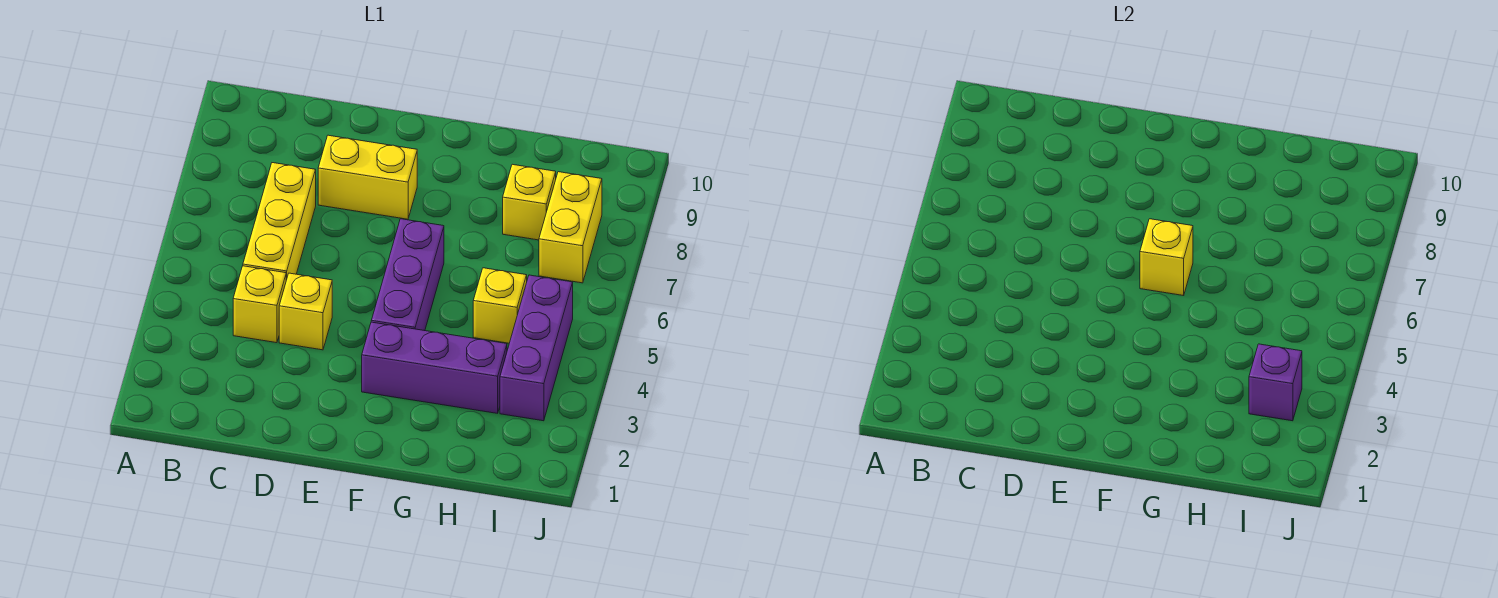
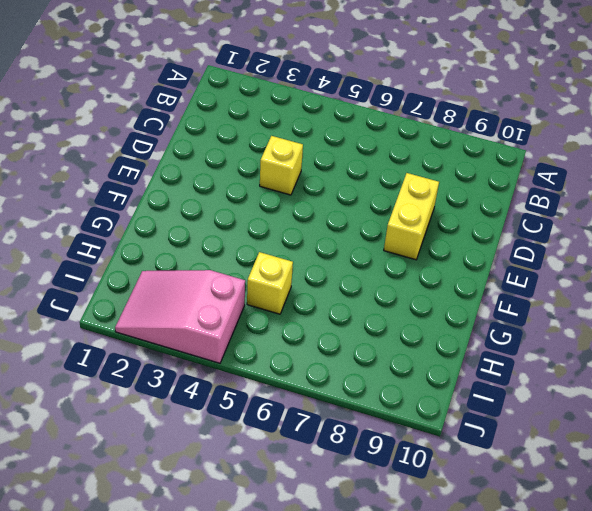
pink 2x3 slope [115,270,245,363] -> purple 1x3 brick [500,275,573,421]
none -> yellow 1x1 brick [233,266,286,343]
none -> yellow 1x3 brick [243,163,316,280]
none -> purple 1x3 brick [362,322,507,413]

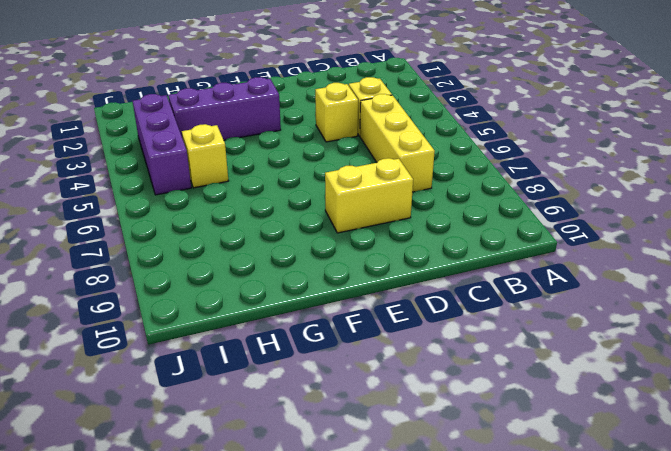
none -> purple 1x3 brick [371,219,444,331]
none -> yellow 1x1 brick [503,164,556,240]
none -> yellow 1x2 brick [539,172,602,283]

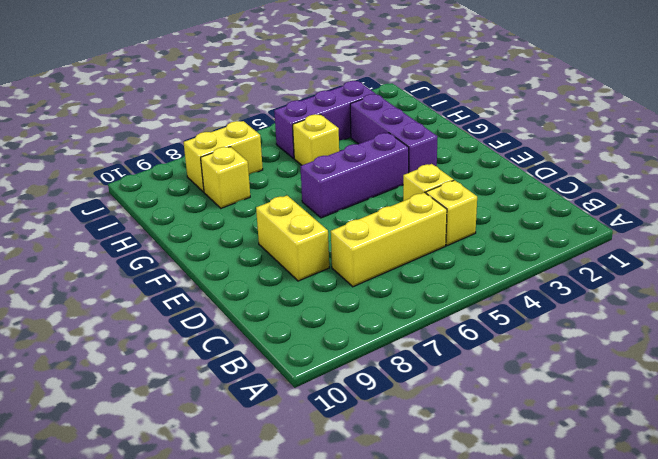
none -> yellow 1x1 brick [1140,219,1193,296]
none -> purple 1x1 brick [1249,344,1302,421]

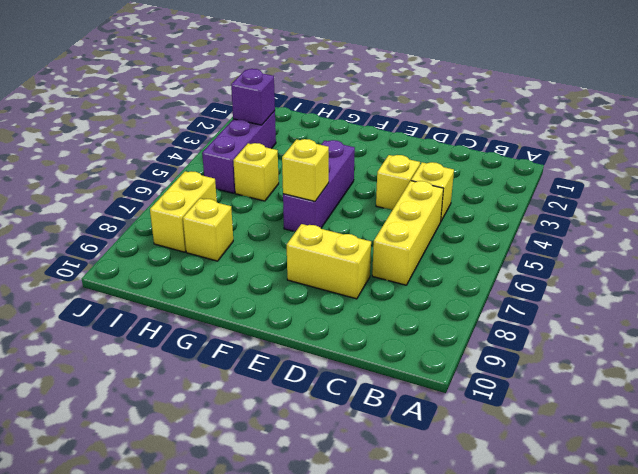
none -> purple 1x3 brick [362,322,507,413]

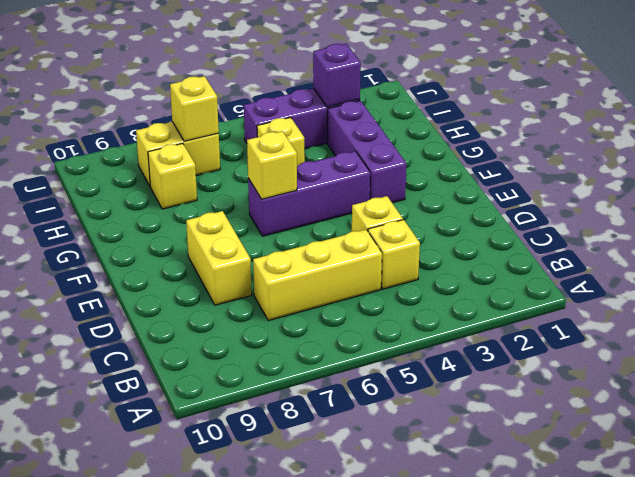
yellow 1x1 brick [170,76,219,141] -> none

